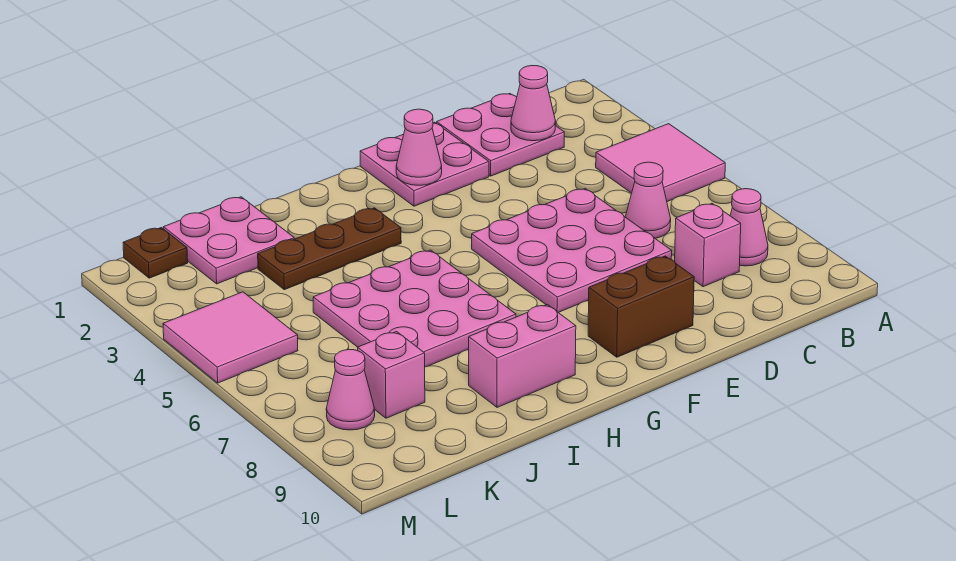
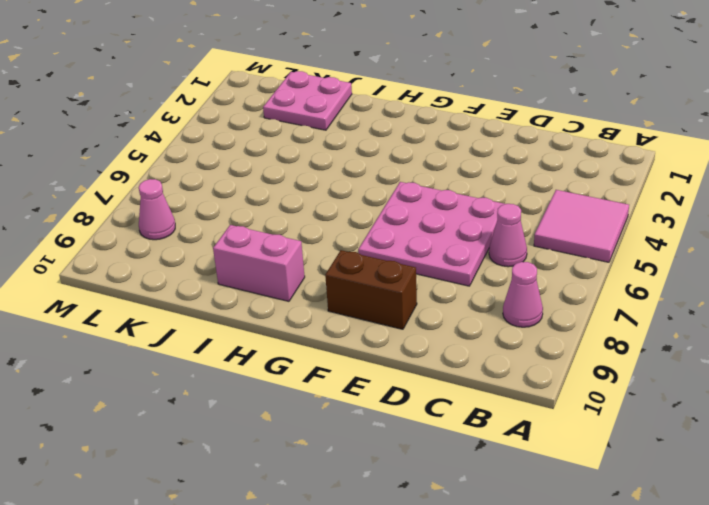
none -> pink 2x2 plate [437,93,564,176]
none -> pink 1x1 brick [675,203,741,287]
none -> pink 2x2 plate [360,122,489,206]

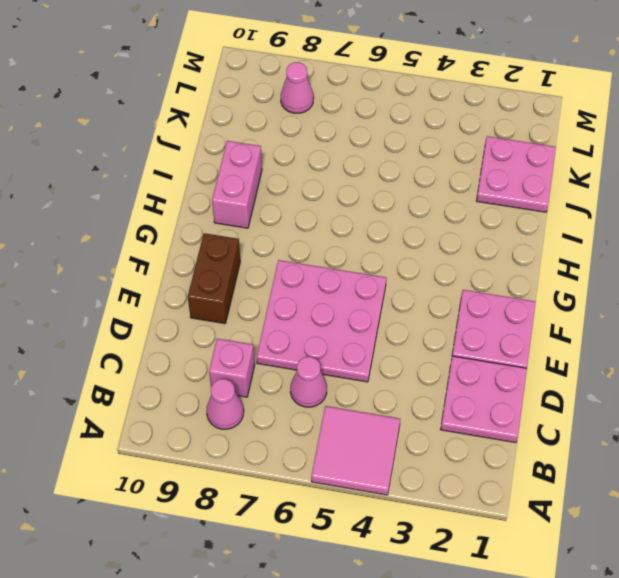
none -> brown 1x3 plate [258,208,401,290]
none -> pink 3x3 plate [313,250,516,367]
none -> pink 1x1 brick [358,331,425,418]

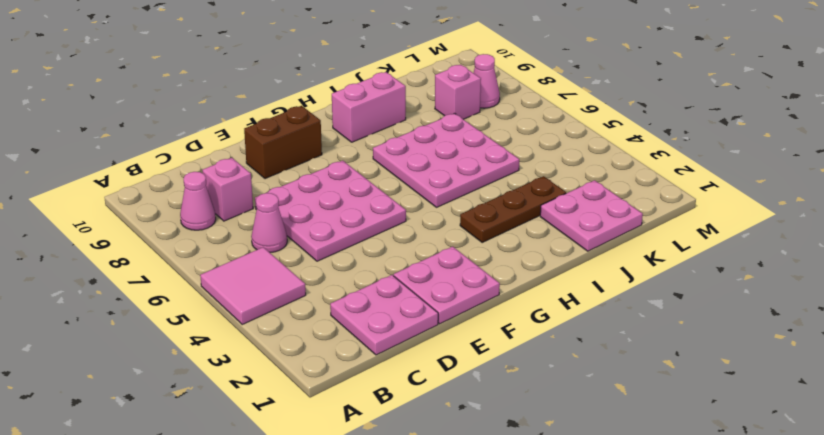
none -> brown 1x1 plate [123,228,188,278]
none -> pink 2x2 tile [163,292,298,383]
none -> pink 1x1 cone [511,66,556,141]

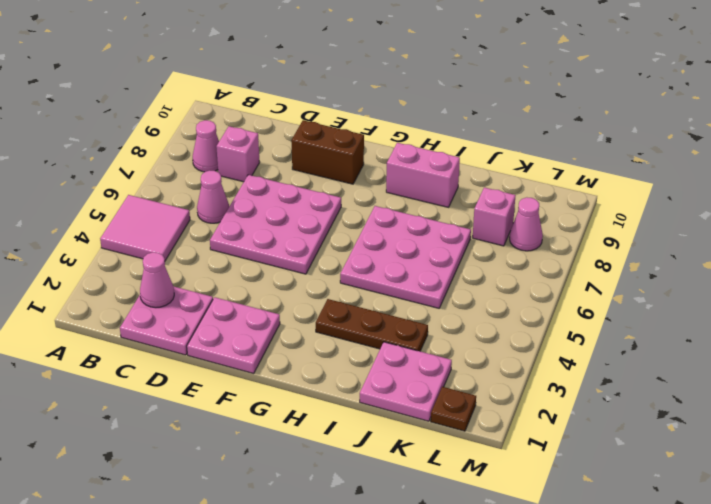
none -> pink 2x2 tile [163,292,298,383]
none -> pink 1x1 cone [396,109,442,185]

